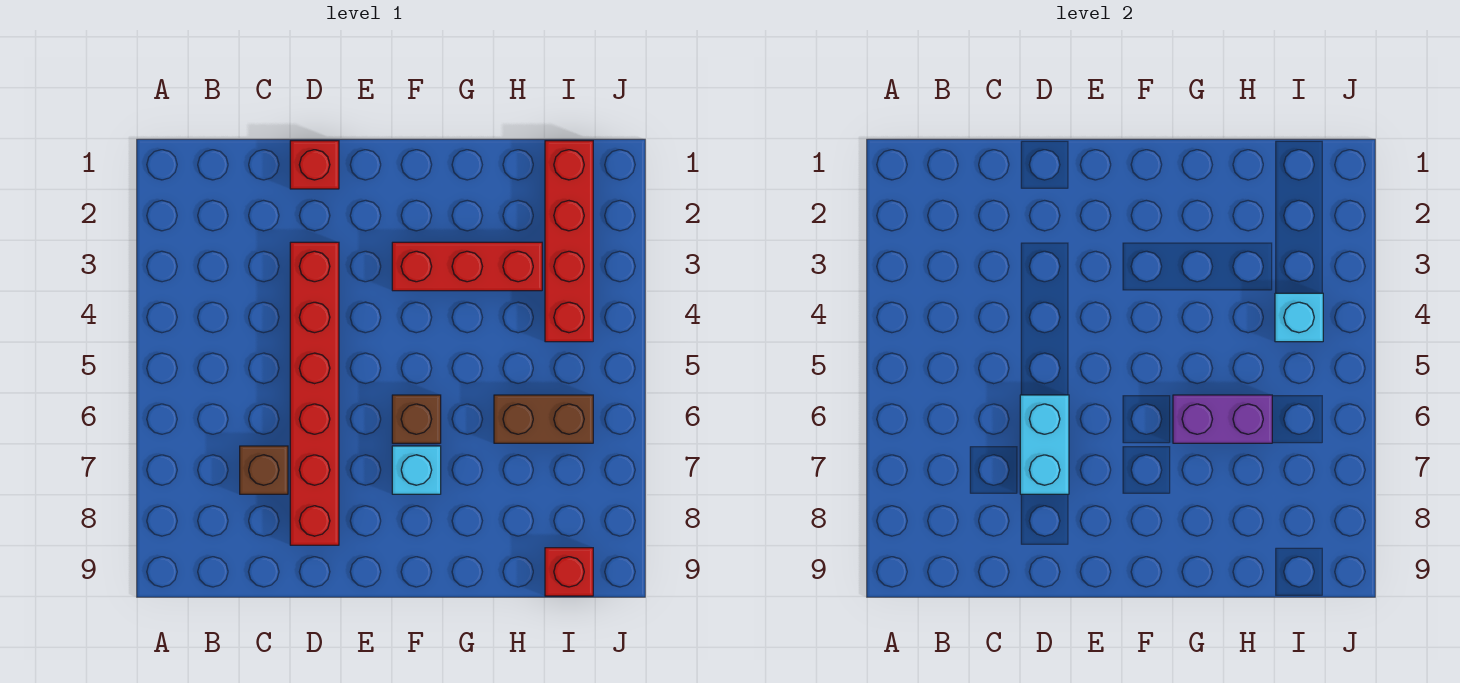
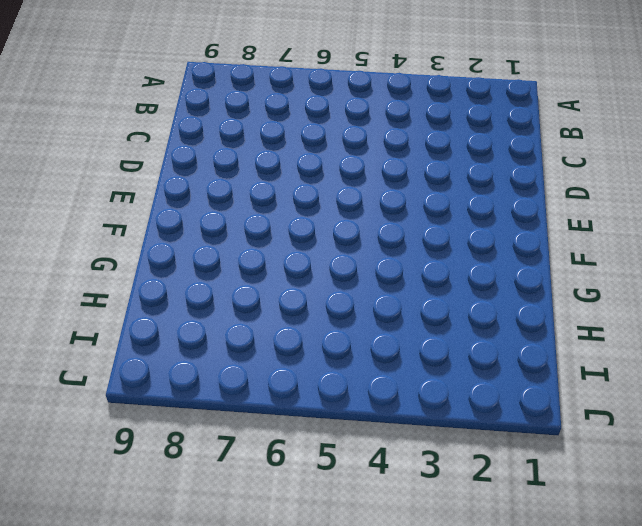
none -> brown 1x1 brick [240,446,288,494]
none -> red 1x1 brick [290,141,339,189]
none -> red 1x6 brick [290,242,339,545]

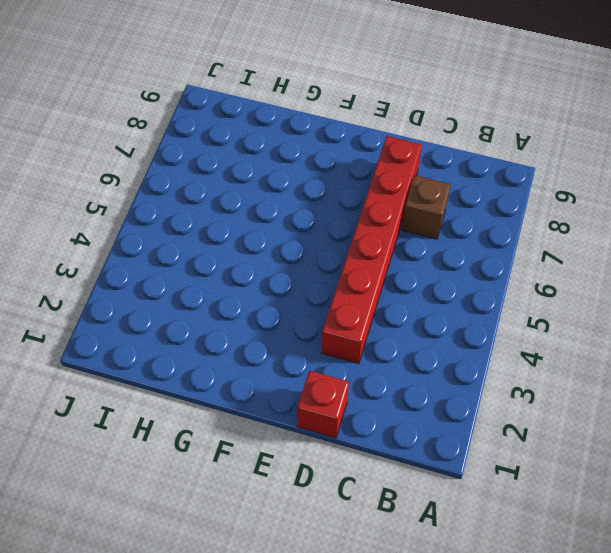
none -> red 1x3 brick [392,242,542,291]
none -> brown 1x1 brick [392,395,441,443]
none -> cyan 1x1 brick [392,446,441,494]

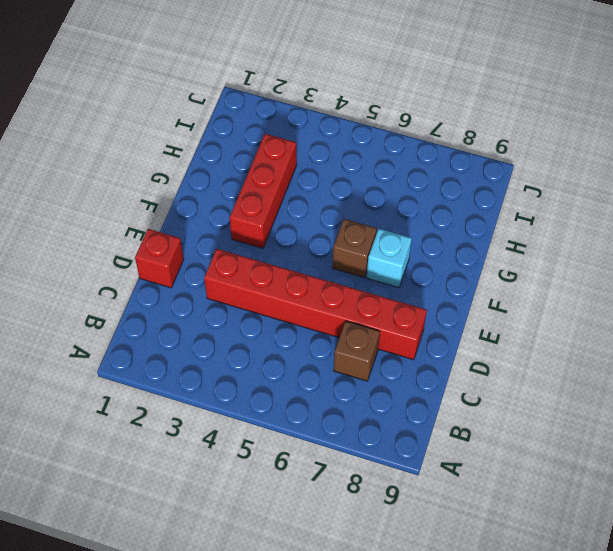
none -> brown 1x2 brick [494,395,593,443]
none -> red 1x4 brick [545,141,593,342]
none -> red 1x1 brick [545,548,593,596]

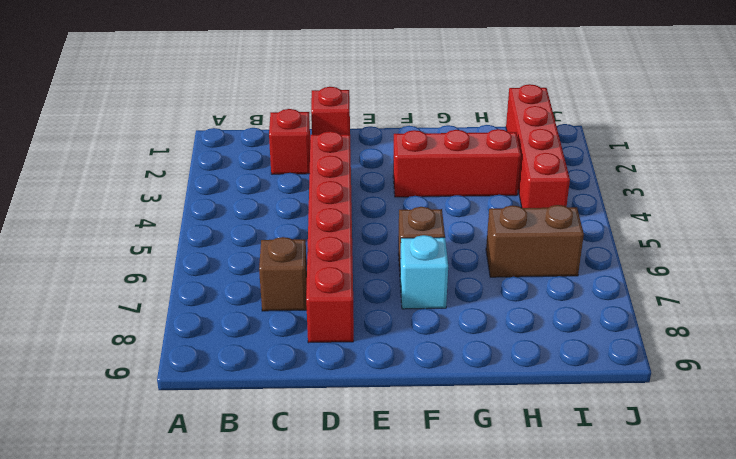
red 1x1 brick [269,109,310,174] -> red 1x1 brick moved to [545,548,593,596]
none -> cyan 1x2 brick [1020,395,1069,494]
none -> purple 1x2 brick [1173,395,1272,443]
none -> cyan 1x1 brick [1275,293,1323,342]

